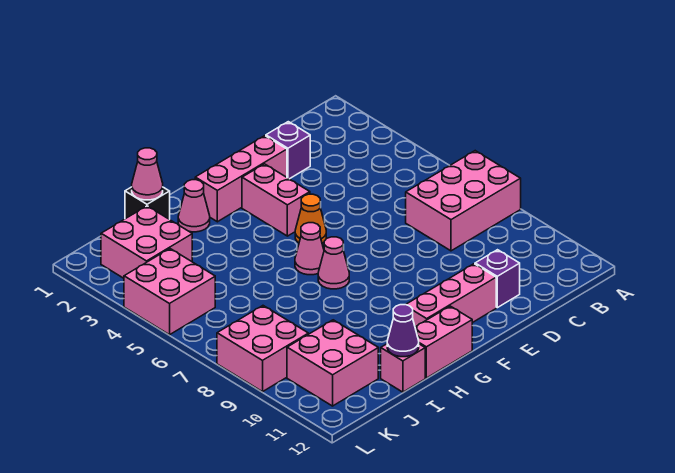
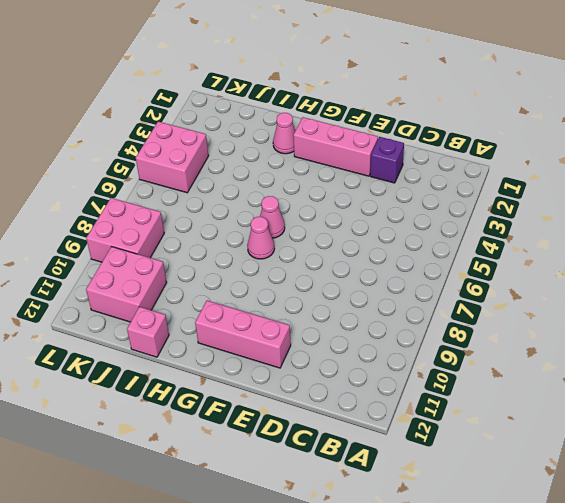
none -> pink 2x3 brick [406,151,521,251]
none -> purple 1x1 brick [475,250,520,308]
none -> pink 1x2 brick [242,164,310,236]

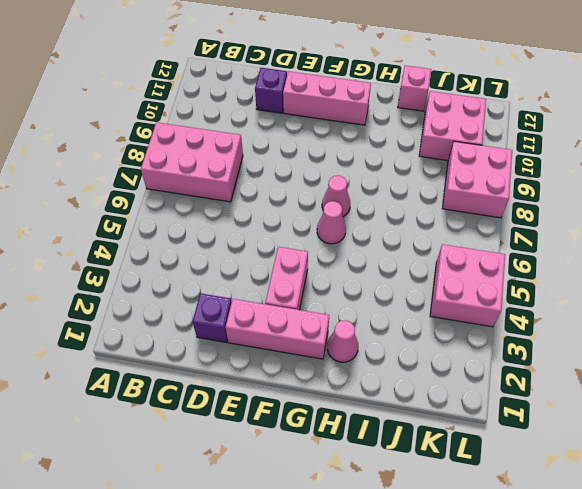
none -> orange 1x1 cone [295,194,326,243]
none -> pink 1x2 brick [415,306,472,378]
none -> black 1x1 brick [125,187,170,219]

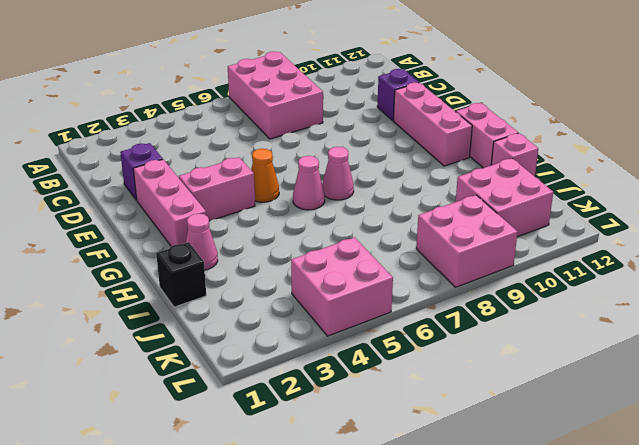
none -> pink 2x2 brick [101,206,192,278]
none -> pink 1x1 cone [132,148,163,200]
none -> purple 1x1 cone [387,305,419,357]

